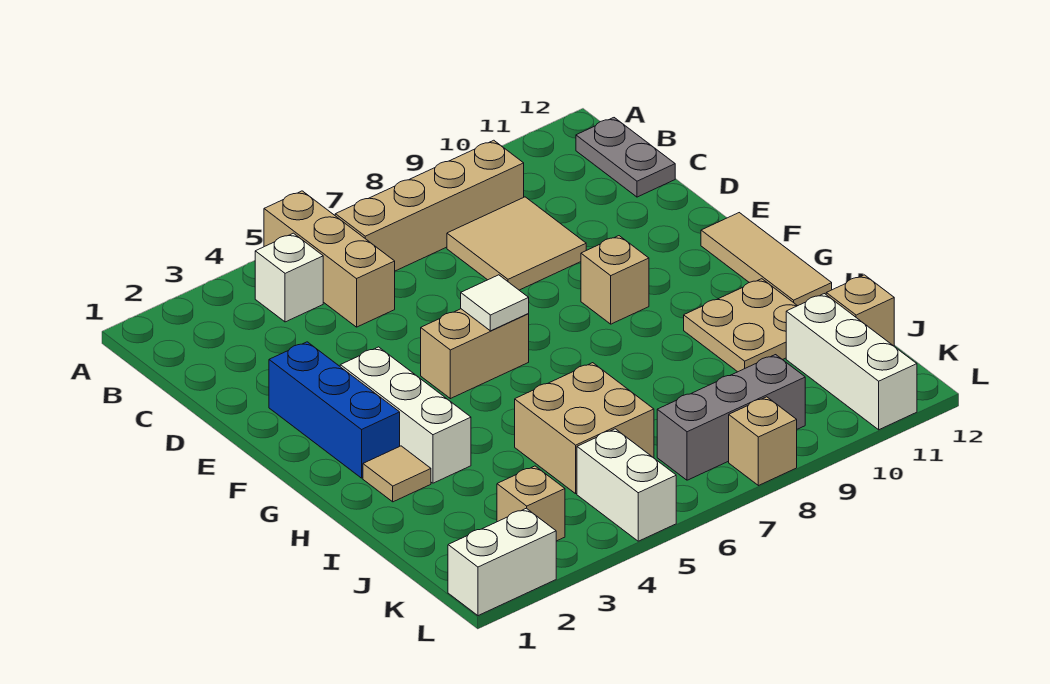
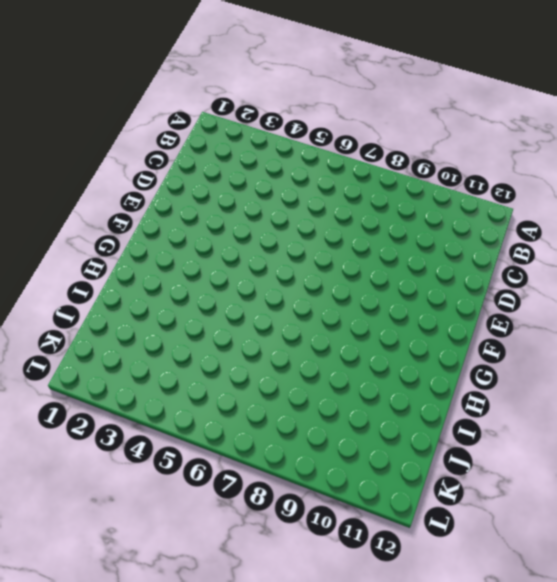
none -> tan 1x3 brick [264,191,395,327]
none -> white 1x1 brick [255,233,323,322]
none -> tan 1x4 brick [335,140,524,271]

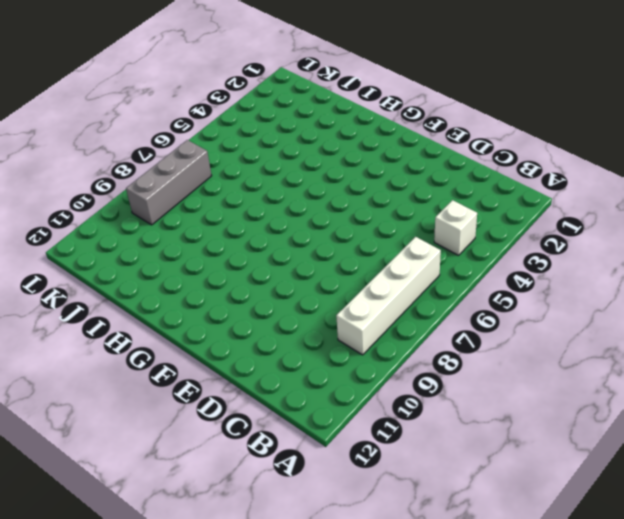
white 1x4 brick [336,237,441,355] -> tan 1x4 brick [335,140,524,271]
none -> tan 1x3 brick [264,191,395,327]
none -> grey 1x2 plate [576,118,675,197]
none -> tan 2x2 tile [447,197,586,290]

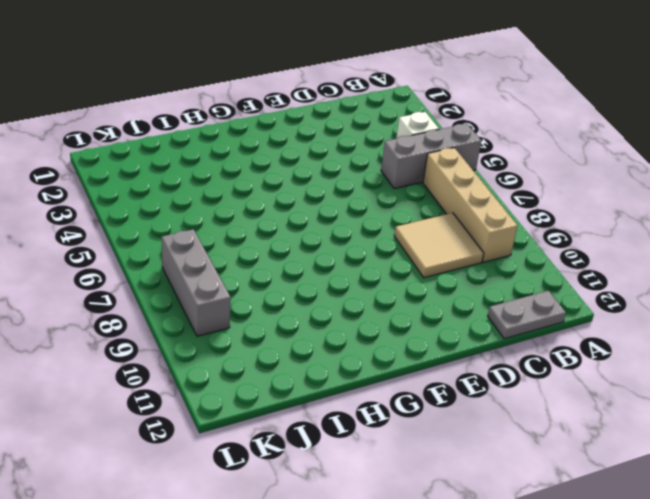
grey 1x3 brick [381,124,481,189] -> tan 1x3 brick [264,191,395,327]
none -> blue 1x3 brick [269,342,400,478]
none -> white 1x3 brick [340,347,471,483]
none -> tan 1x2 brick [421,309,529,399]

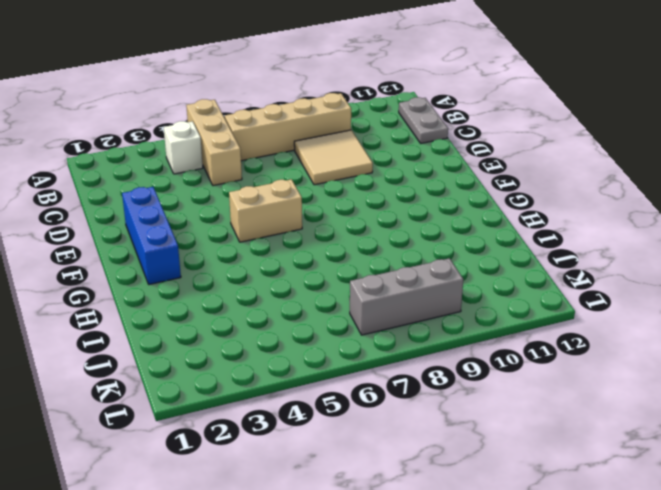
none -> white 1x3 brick [340,347,471,483]
none -> tan 1x1 brick [581,236,649,324]
none -> tan 1x3 tile [701,213,832,306]

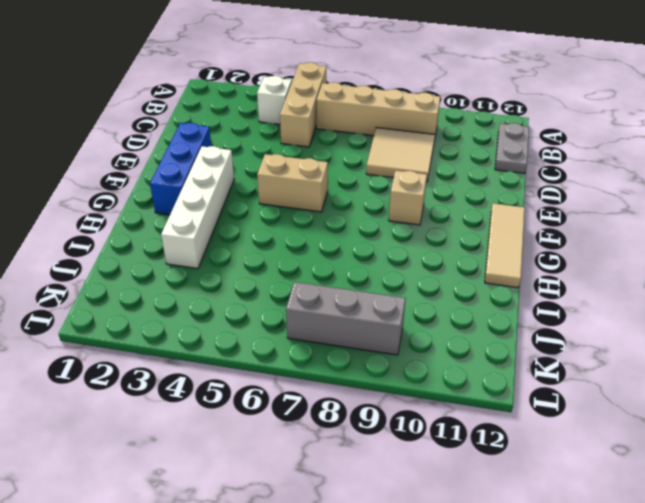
white 1x4 brick [161,146,234,269] -> white 1x3 brick [340,347,471,483]
none -> tan 1x1 tile [363,446,431,502]
none -> tan 2x2 plate [684,279,797,372]
none -> tan 2x2 brick [515,363,654,494]

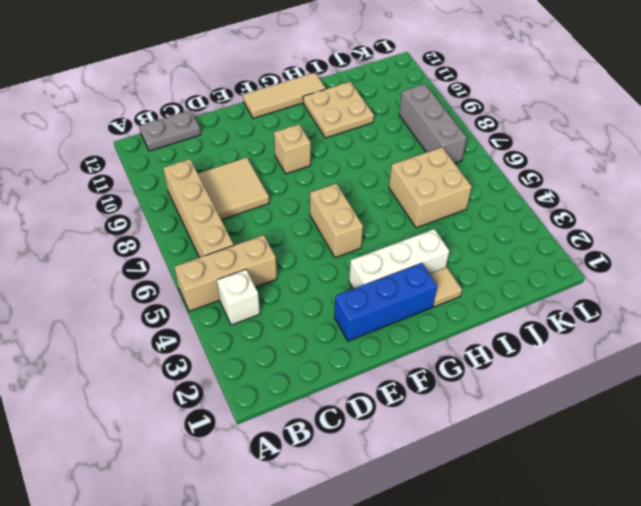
none -> white 1x3 brick [786,294,917,430]
none -> tan 1x1 brick [826,275,894,346]
none -> tan 1x1 brick [497,466,565,541]

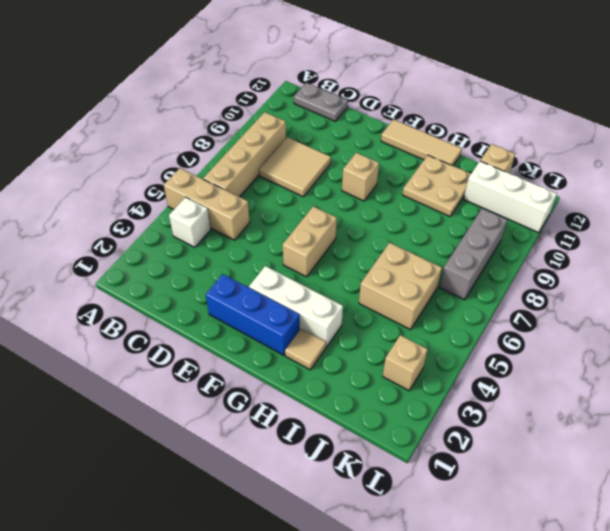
none -> white 1x2 brick [577,429,676,541]
none -> white 1x2 brick [448,508,556,616]
none -> tan 1x1 brick [729,397,797,486]

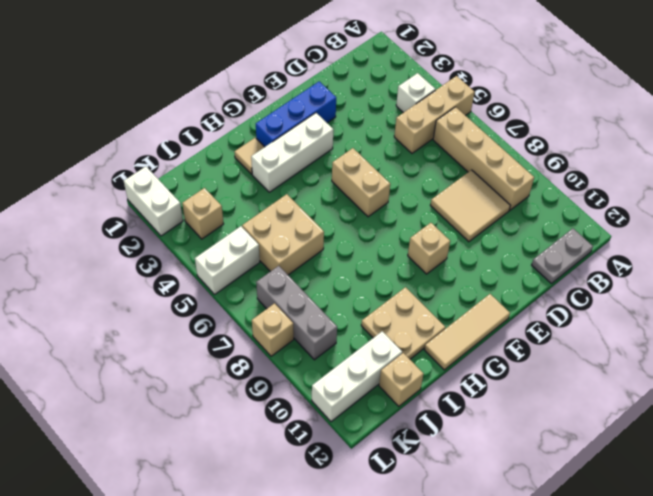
none -> white 1x1 tile [461,275,529,331]

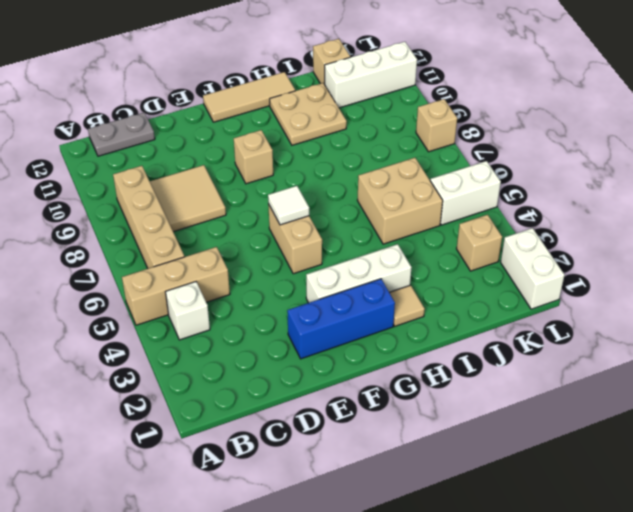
none -> grey 1x3 brick [657,355,805,480]

